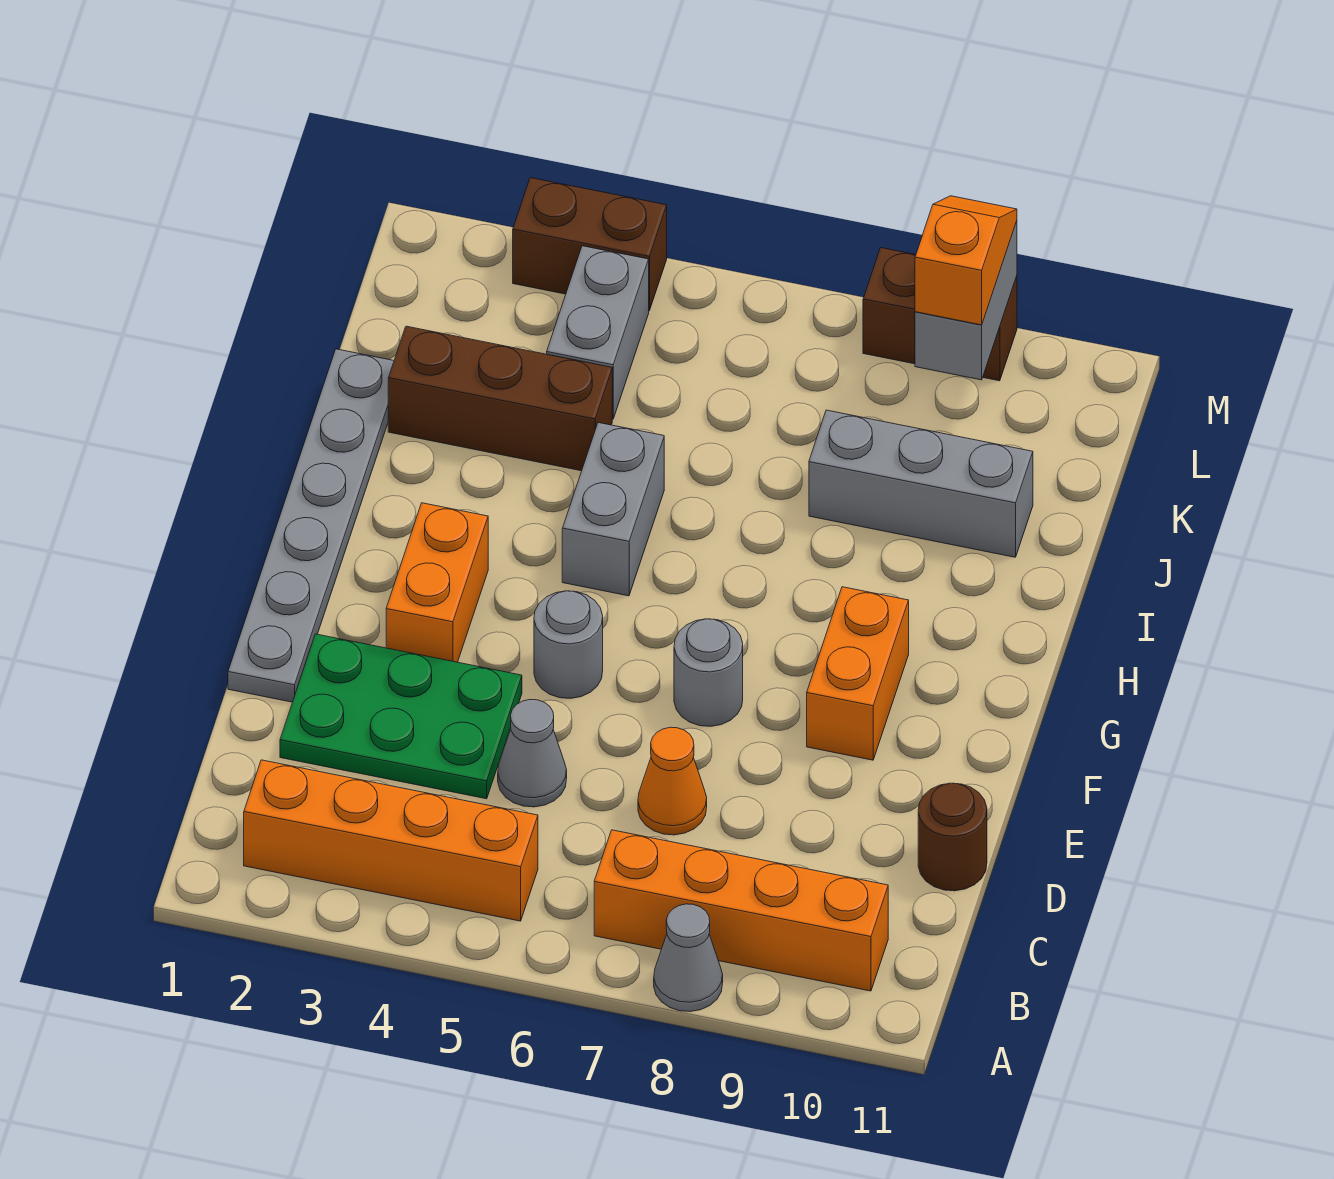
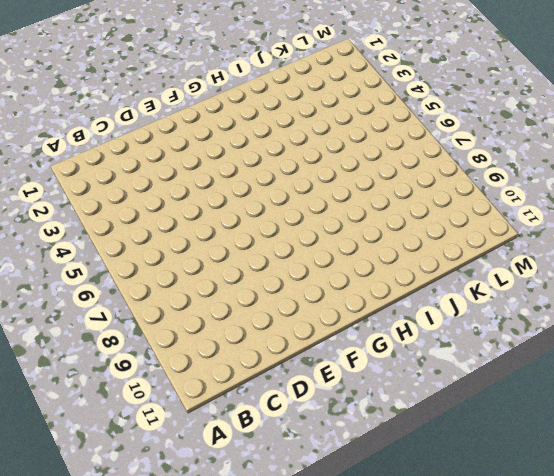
none -> grey 1x1 cone [654,904,723,1012]
none -> orange 1x4 brick [244,760,538,921]
none -> orange 1x4 brick [594,830,888,991]

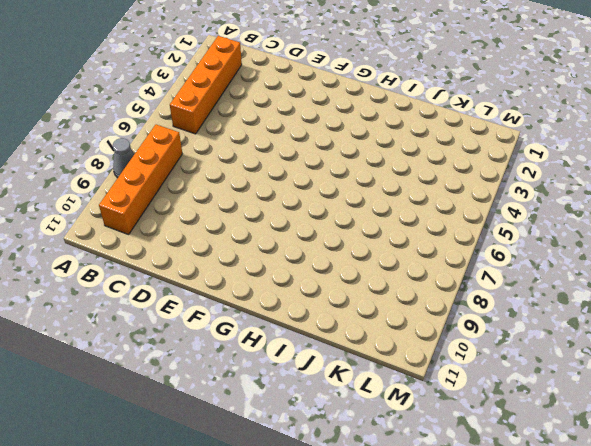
none -> green 2x3 plate [280,634,522,799]
none -> grey 1x1 cone [498,699,567,807]
none -> orange 1x1 cone [638,727,707,835]

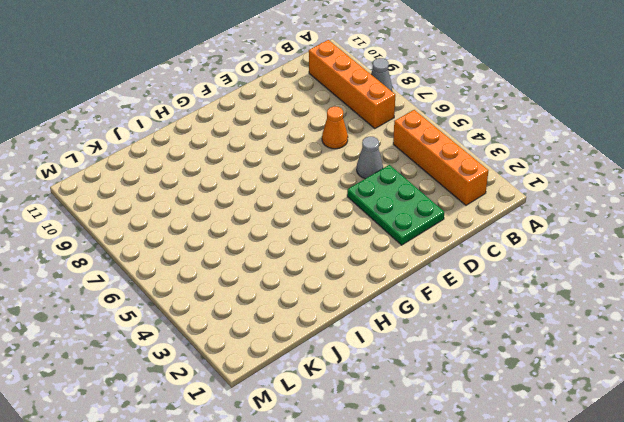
none -> brown 1x1 round brick [918,783,987,891]
none -> grey 1x6 plate [228,349,394,702]
none -> orange 1x2 brick [386,503,488,662]

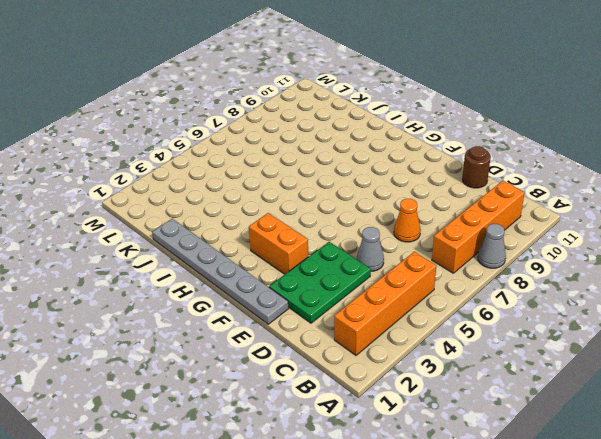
none -> grey 1x1 round brick [534,591,603,699]
none -> grey 1x1 round brick [674,619,743,726]
none -> orange 1x2 brick [807,587,909,760]

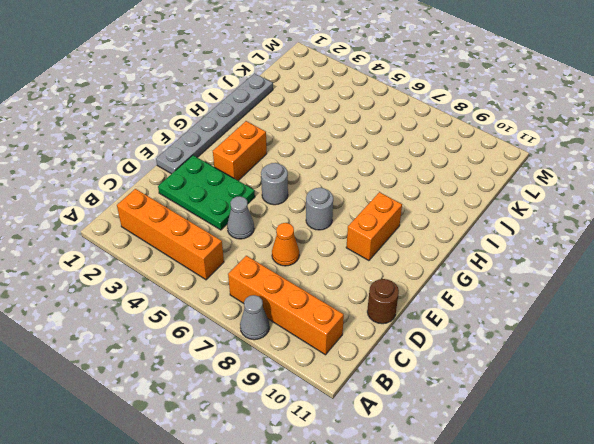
none -> grey 1x2 brick [562,423,664,596]
none -> brown 1x3 brick [388,326,612,471]
none -> grey 1x3 brick [809,410,1033,557]

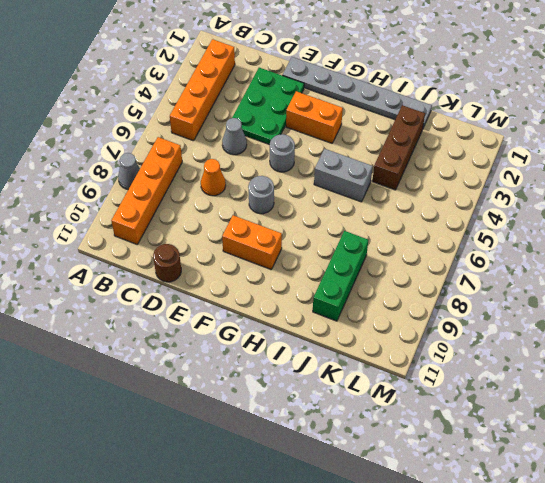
green 1x3 brick [313,231,368,321] -> grey 1x3 brick [809,410,1033,557]
none -> grey 1x2 brick [547,246,649,419]
none -> brown 1x2 brick [513,178,667,311]
none -> brown 1x2 brick [863,248,1017,381]

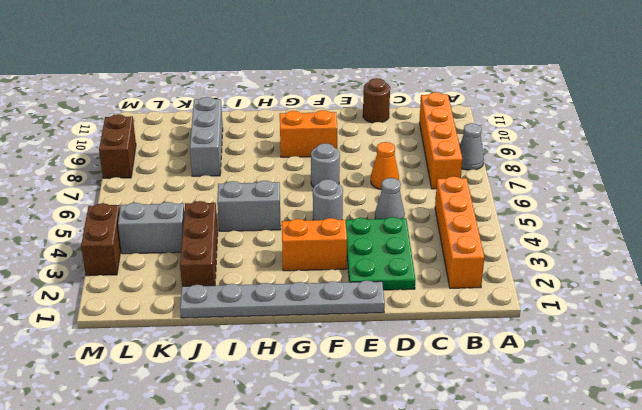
none -> grey 1x2 brick [915,221,1017,380]
none -> orange 1x2 slope [915,196,1017,325]

